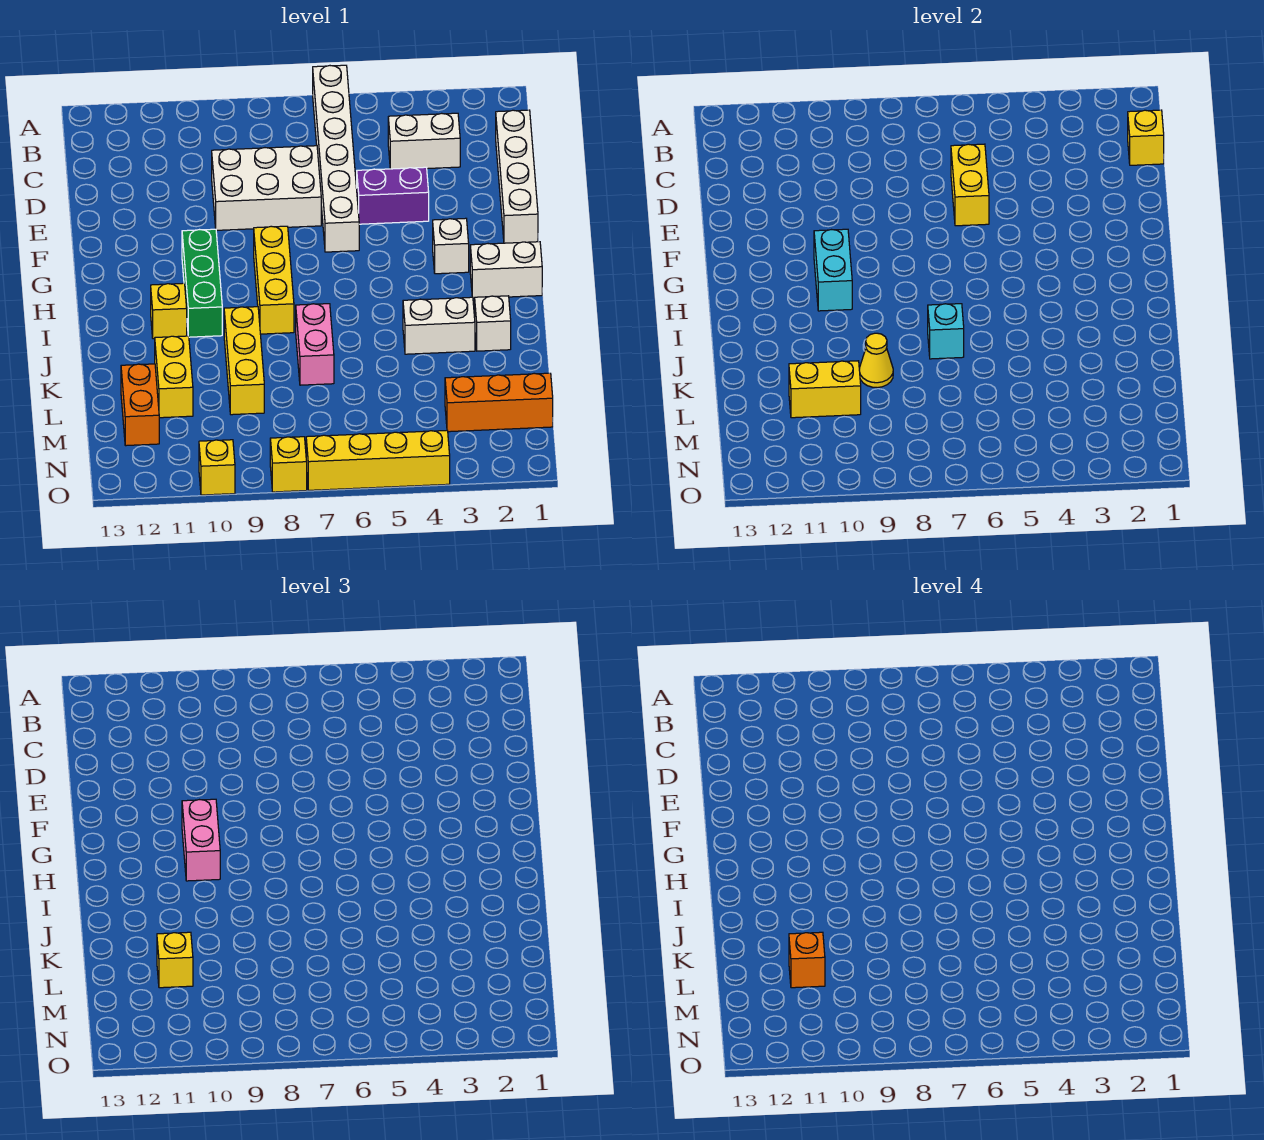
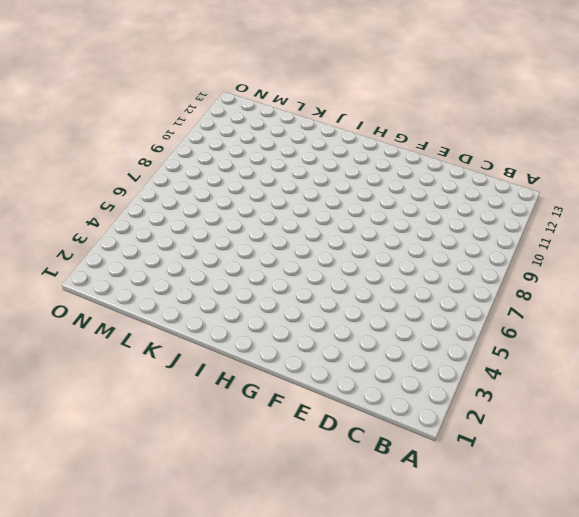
none -> white 1x6 brick [313,65,359,252]
none -> white 1x4 brick [496,110,538,243]
none -> white 1x2 brick [388,113,460,169]

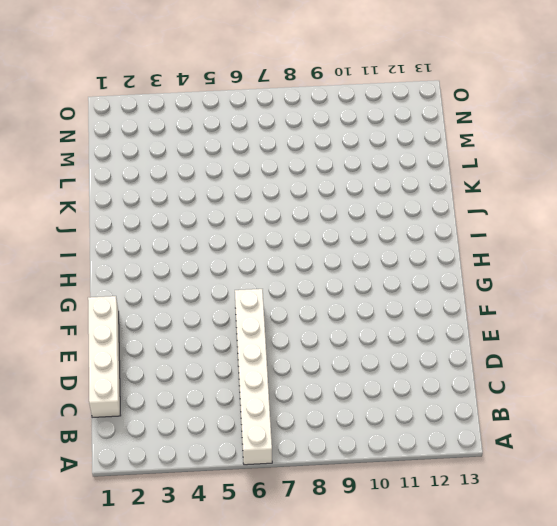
none -> white 1x2 brick [388,113,460,169]
none -> white 2x3 brick [212,146,321,230]
none -> purple 1x2 brick [357,167,429,224]

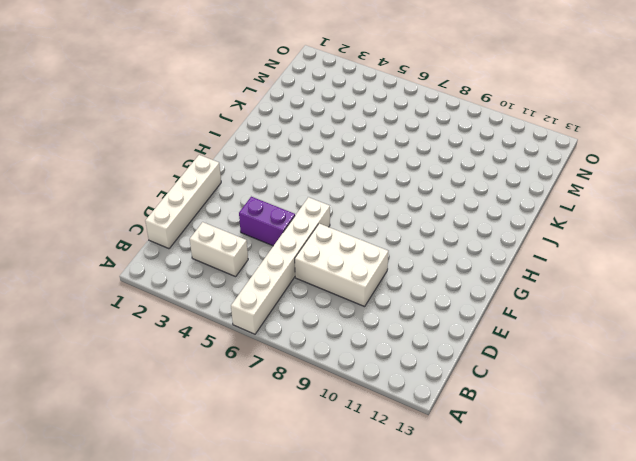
none -> white 1x1 brick [433,218,469,274]
none -> yellow 1x3 brick [254,226,294,334]
none -> green 1x3 brick [182,229,222,337]

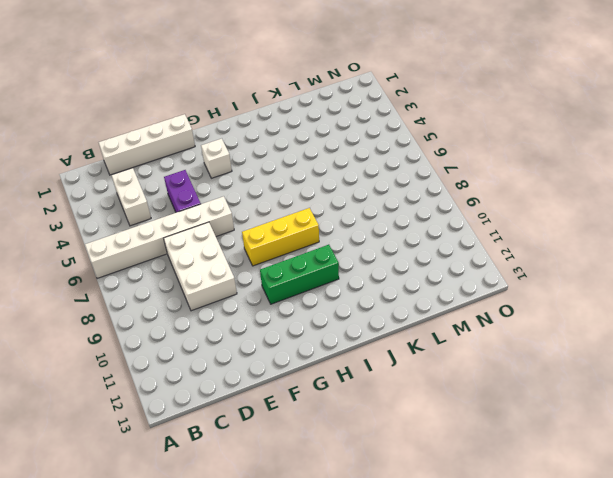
none -> white 1x2 brick [470,242,542,299]
none -> yellow 1x1 brick [151,283,187,339]
none -> white 1x1 brick [475,296,511,351]

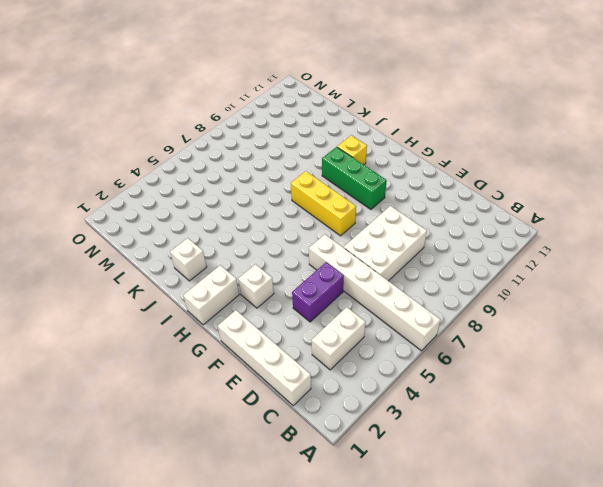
none -> white 1x2 brick [403,297,475,354]
none -> pink 1x2 brick [296,304,334,385]
none -> yellow 1x3 brick [224,307,264,415]

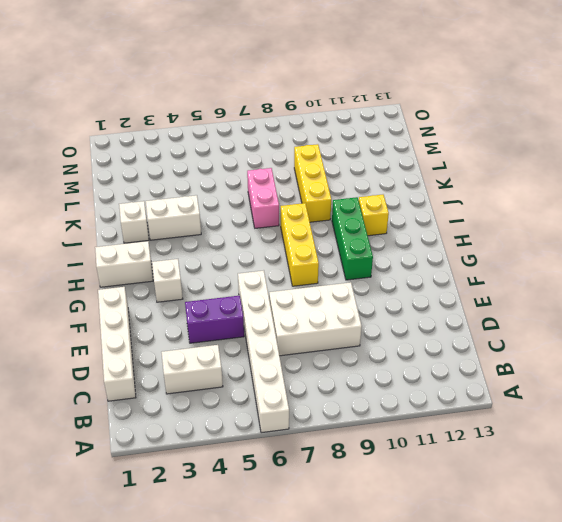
none -> yellow 1x2 brick [155,336,193,418]
none -> orange 1x2 brick [121,364,159,446]
none -> orange 1x3 brick [445,373,553,432]

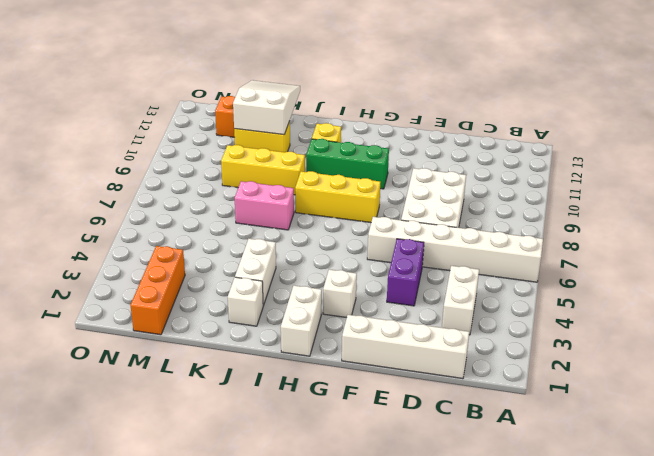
white 2x3 slope [233,80,300,135] -> yellow 1x2 brick [789,361,861,418]
none -> yellow 1x4 brick [306,431,450,490]
none -> yellow 1x1 brick [270,437,307,492]
none -> yellow 1x1 brick [199,440,235,495]

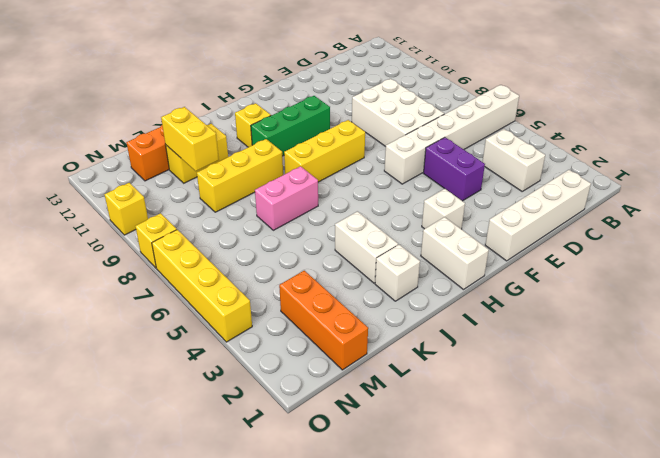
none -> yellow 1x1 brick [1128,110,1164,165]
none -> yellow 1x2 brick [951,144,989,226]
none -> cyan 1x2 brick [814,229,852,311]

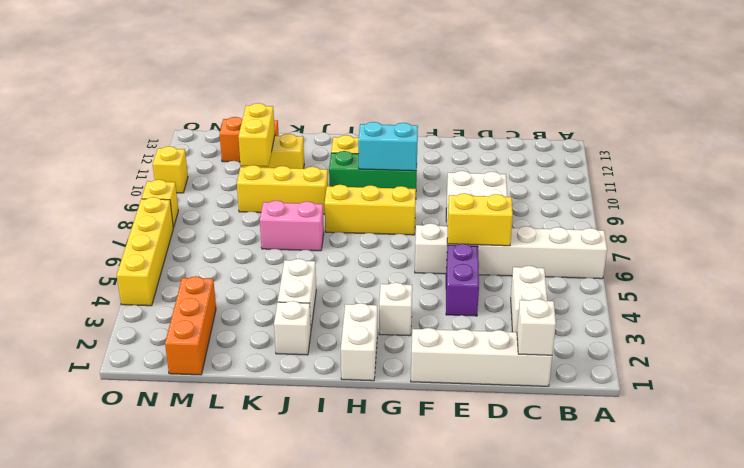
white 1x1 brick [517,299,556,355] -> yellow 1x1 brick [1128,110,1164,165]
none -> cyan 1x1 brick [928,304,964,359]
none -> yellow 1x1 cone [859,333,893,388]
none -> pink 1x2 brick [182,799,220,881]

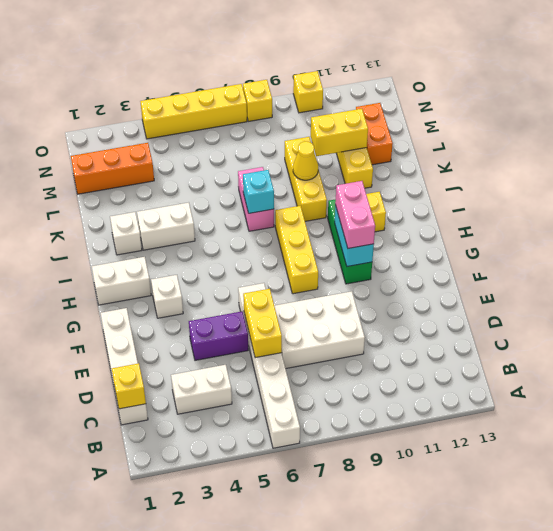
none -> yellow 1x1 brick [157,932,193,988]
none -> orange 1x1 brick [789,932,825,988]

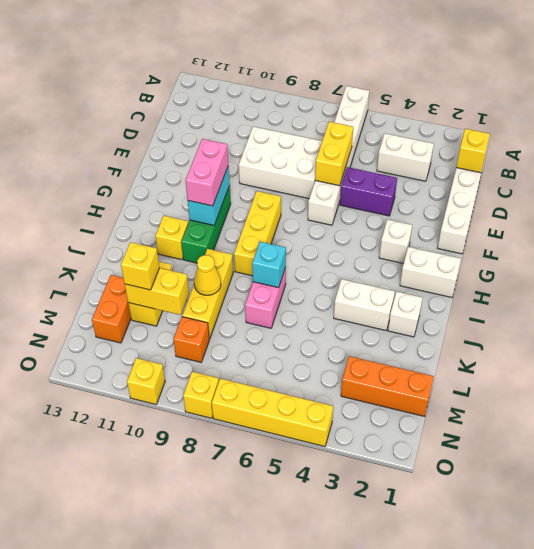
orange 1x1 brick [173,317,209,362] -> orange 1x1 brick moved to [789,932,825,988]

